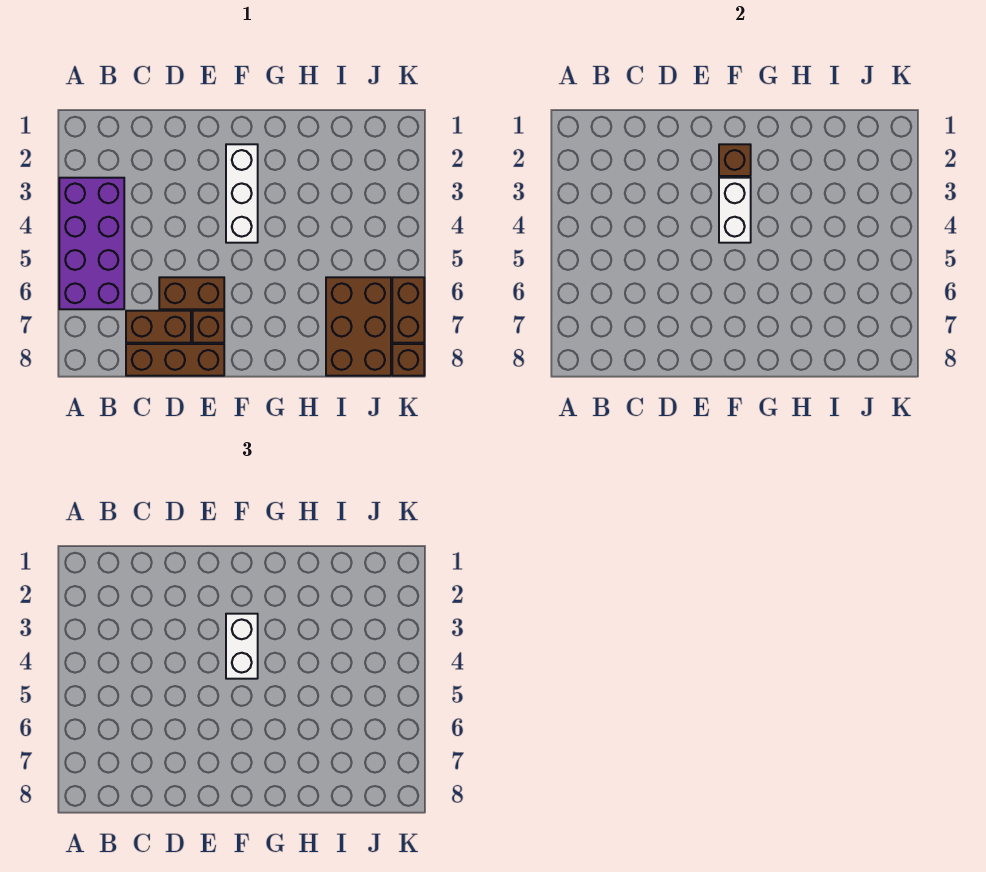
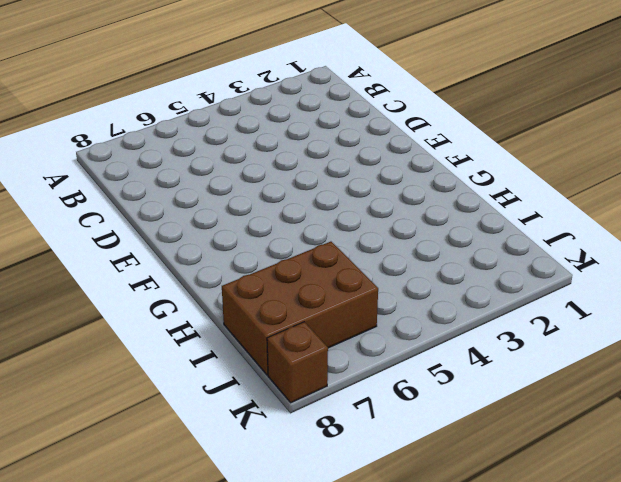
none -> purple 2x4 brick [59,178,124,309]
none -> brown 1x2 brick [126,311,191,343]
none -> brown 1x3 brick [126,344,224,376]

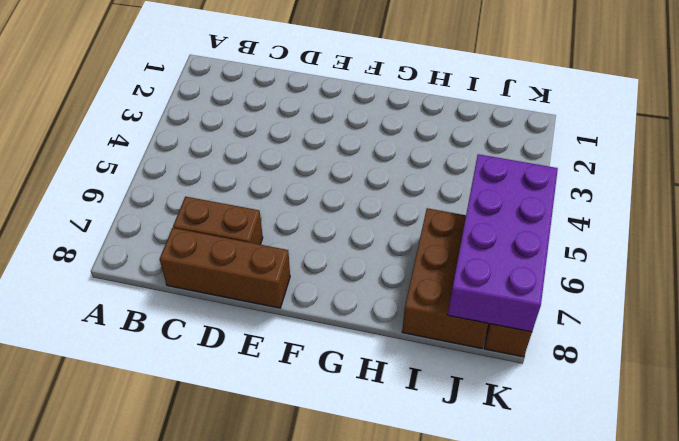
purple 2x4 brick [448,154,558,332] -> purple 2x4 brick moved to [59,178,124,309]
none -> brown 1x2 brick [159,277,224,309]
none -> brown 1x1 brick [193,311,224,343]
none -> white 1x3 brick [226,144,258,243]

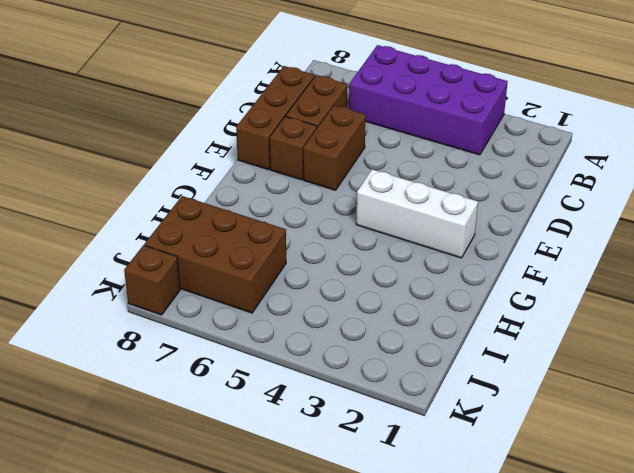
none -> brown 1x2 brick [392,277,424,343]
none -> brown 1x1 brick [719,144,751,176]
none -> white 1x2 brick [719,178,751,243]

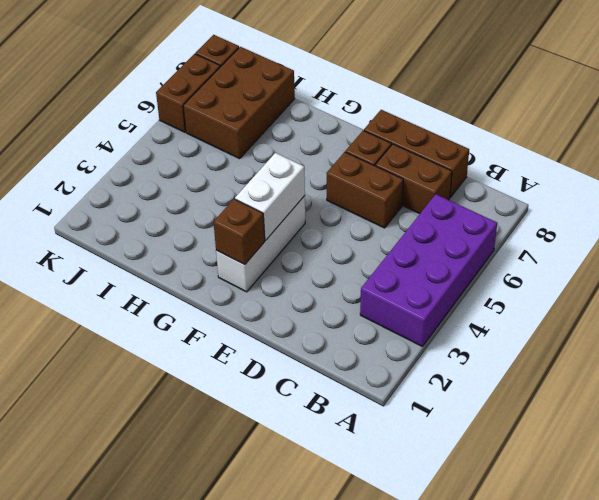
none -> white 1x2 brick [226,614,258,679]

